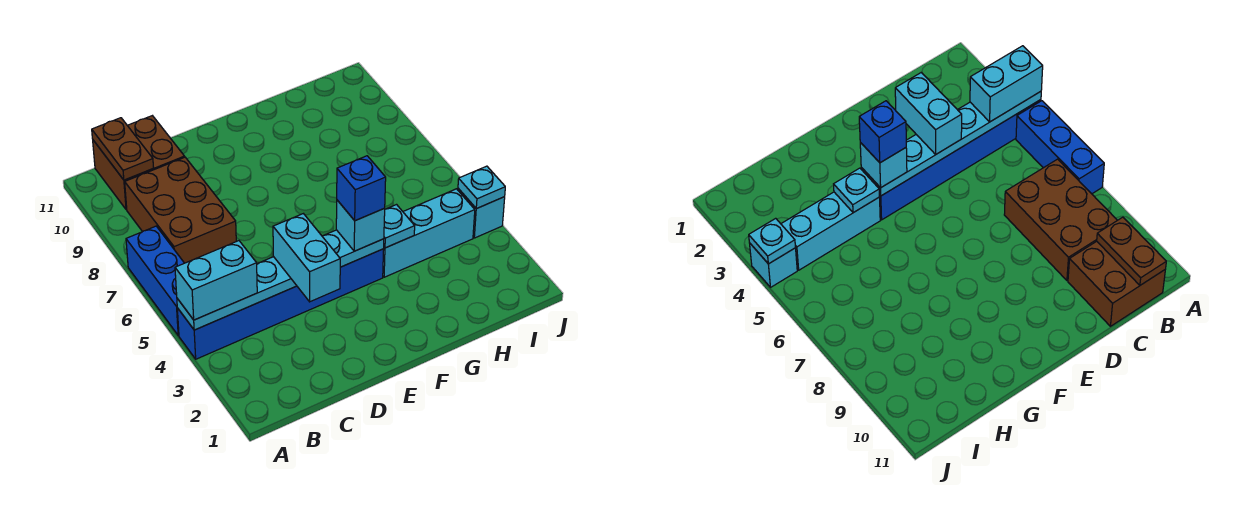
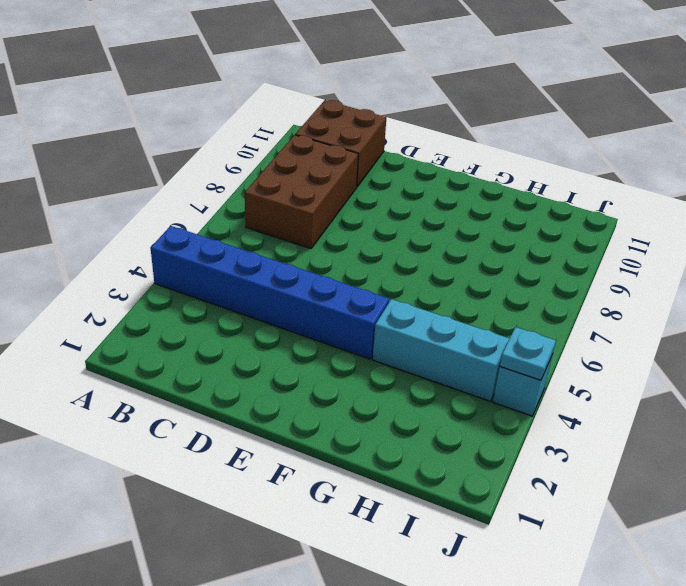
none -> blue 1x3 brick [126,226,184,335]
none -> cyan 1x6 plate [177,230,384,330]
none -> brown 1x2 plate [92,118,154,180]

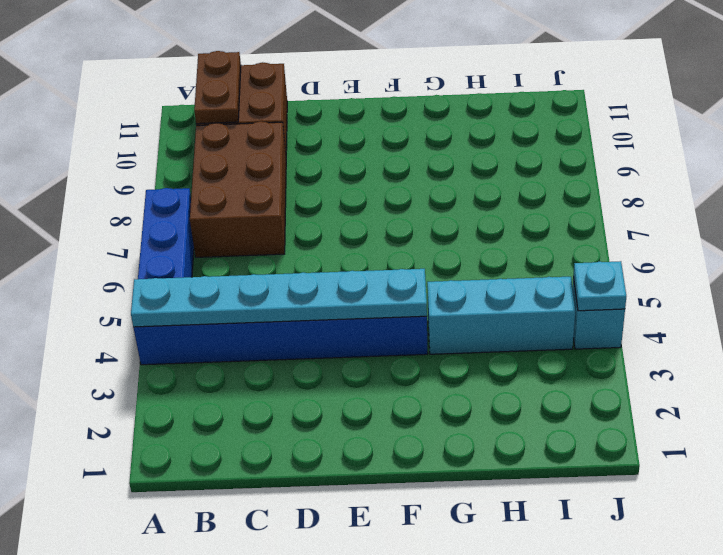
none -> cyan 1x1 plate [384,205,415,248]
none -> cyan 1x2 brick [175,241,257,320]
none -> cyan 1x2 brick [273,214,340,302]

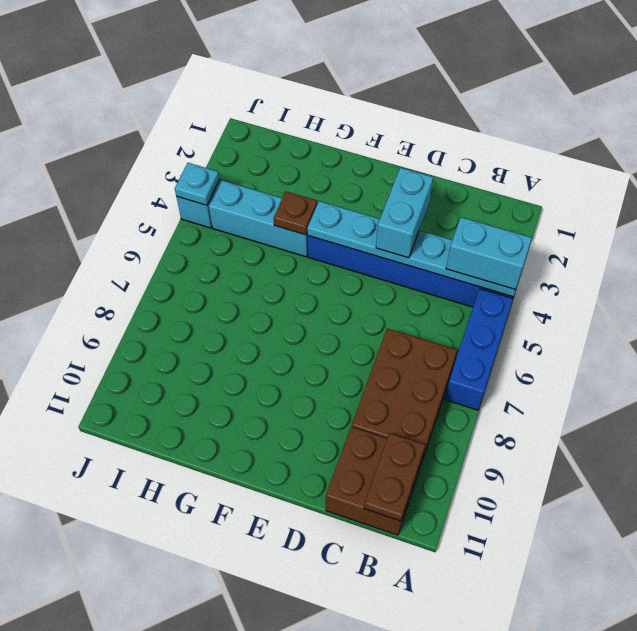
brown 1x1 plate [274,191,317,235] -> cyan 1x1 plate [384,205,415,248]
none -> cyan 1x1 brick [336,200,385,251]
none -> blue 1x1 brick [337,156,386,221]

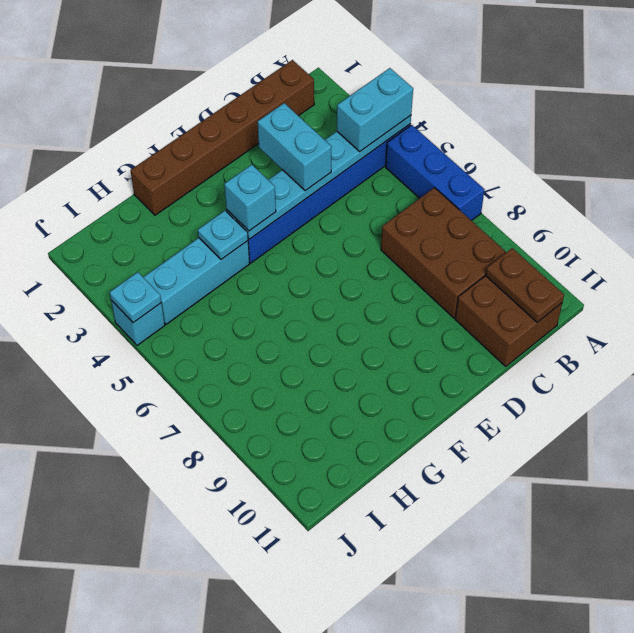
brown 1x6 brick [130,60,314,215] -> none
none -> blue 1x1 brick [337,156,386,221]

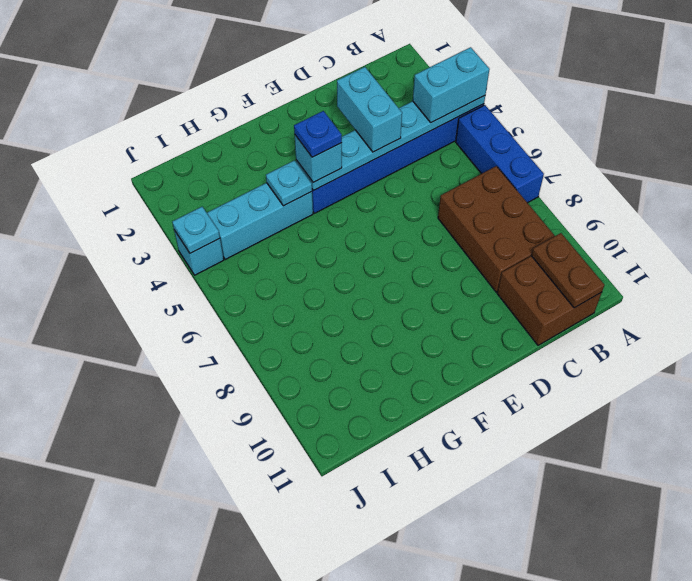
blue 1x1 plate [294,111,342,157] -> blue 1x1 brick [337,156,386,221]

